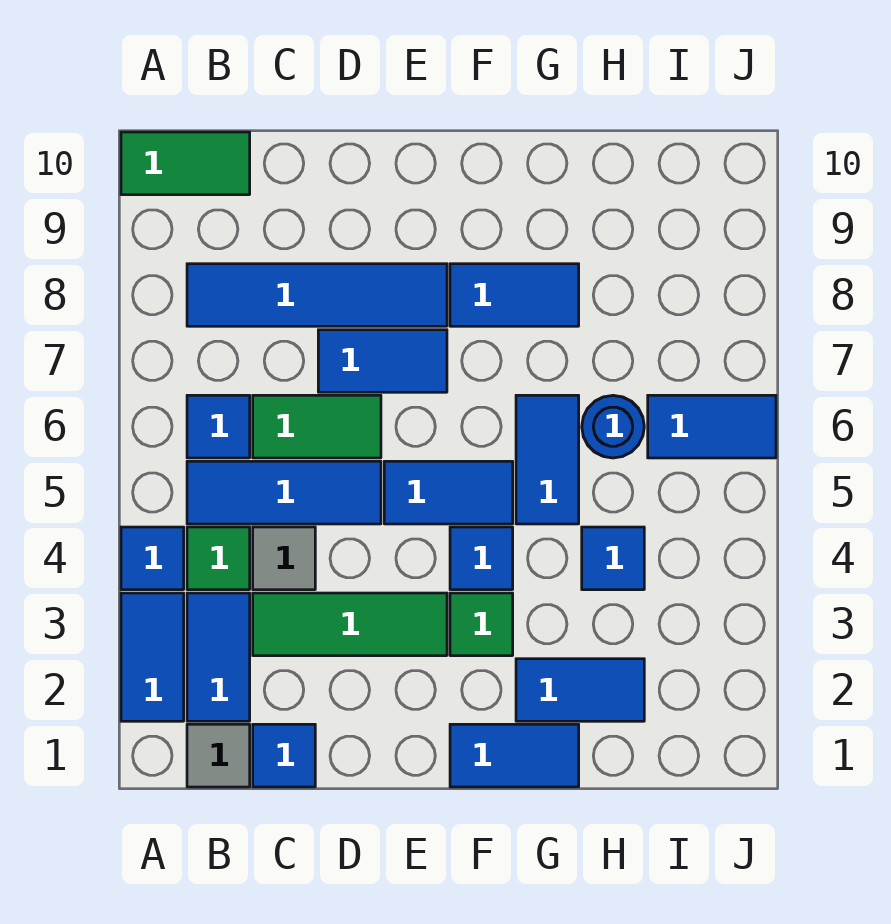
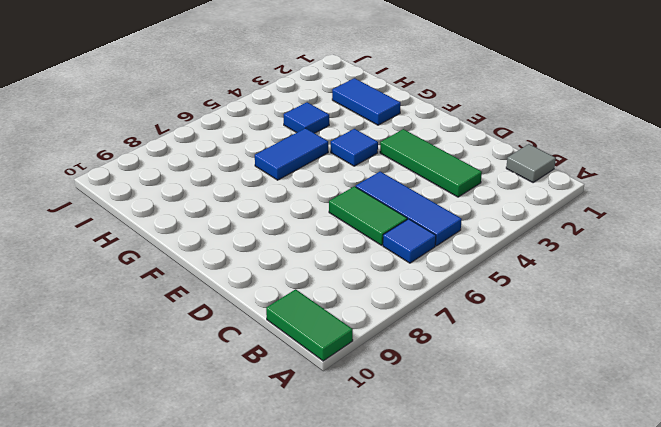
none -> blue 1x2 tile [121,593,184,721]
none -> blue 1x1 tile [121,527,184,590]
none -> blue 1x2 tile [187,593,250,721]

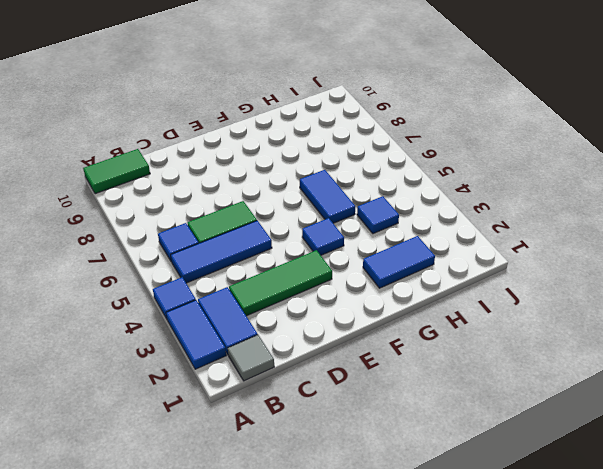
none -> green 1x1 tile [187,527,250,590]
none -> blue 1x4 tile [187,264,447,326]
none -> blue 1x1 tile [253,724,315,787]

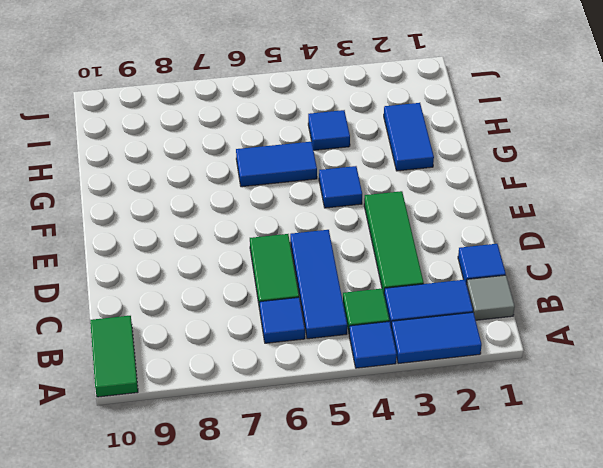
none -> blue 1x4 tile [187,264,447,326]
none -> grey 1x1 tile [253,527,315,590]
none -> blue 1x2 tile [318,330,447,392]

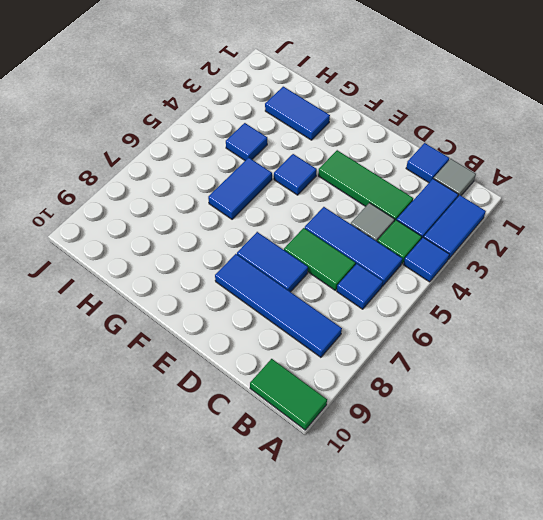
none -> blue 1x2 tile [384,461,513,524]
none -> blue 1x2 tile [450,724,579,787]
none -> green 1x1 tile [450,593,513,656]

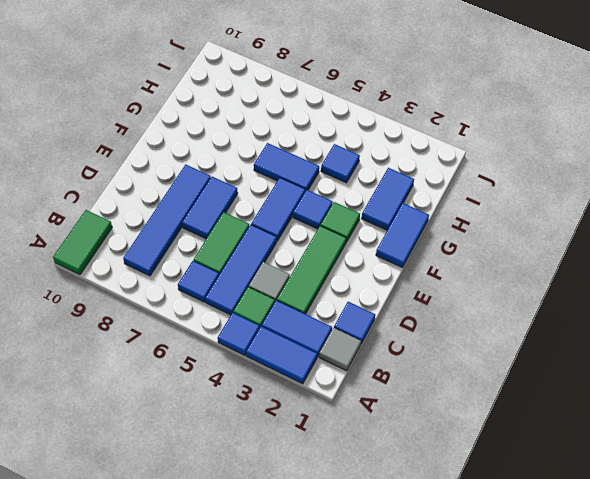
none -> blue 1x2 tile [450,264,579,326]
none -> blue 1x1 round brick [582,395,644,458]
none -> blue 1x2 tile [648,395,776,458]

